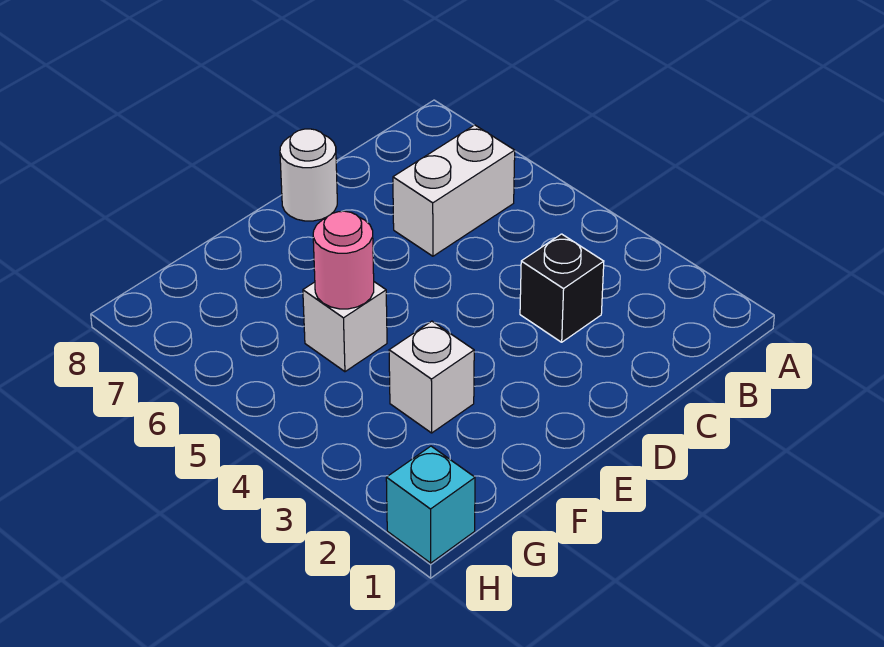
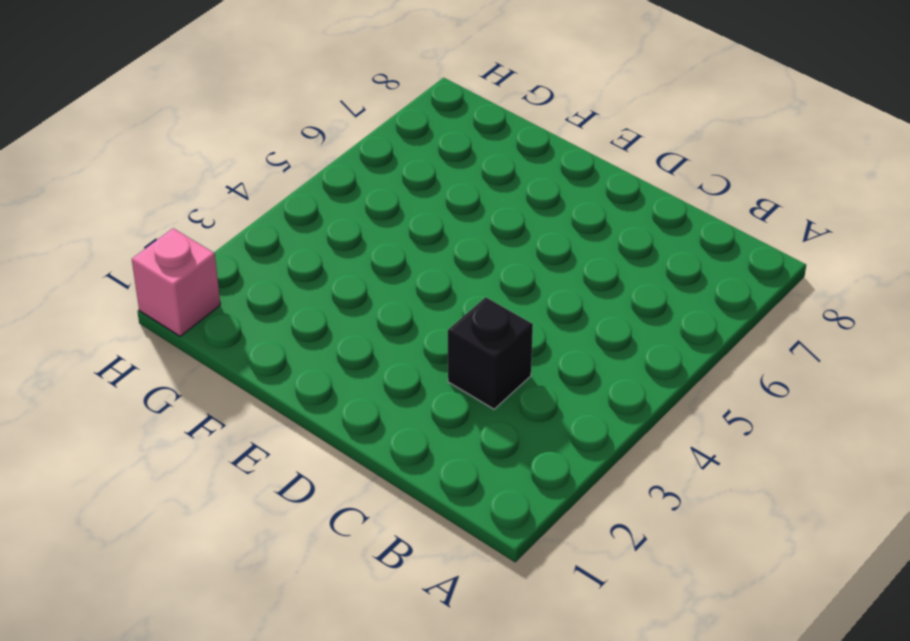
pink 1x1 brick [132,228,220,336] -> cyan 1x1 brick [386,446,475,563]
none -> white 1x2 brick [393,125,515,256]
none -> white 1x1 round brick [280,129,337,221]

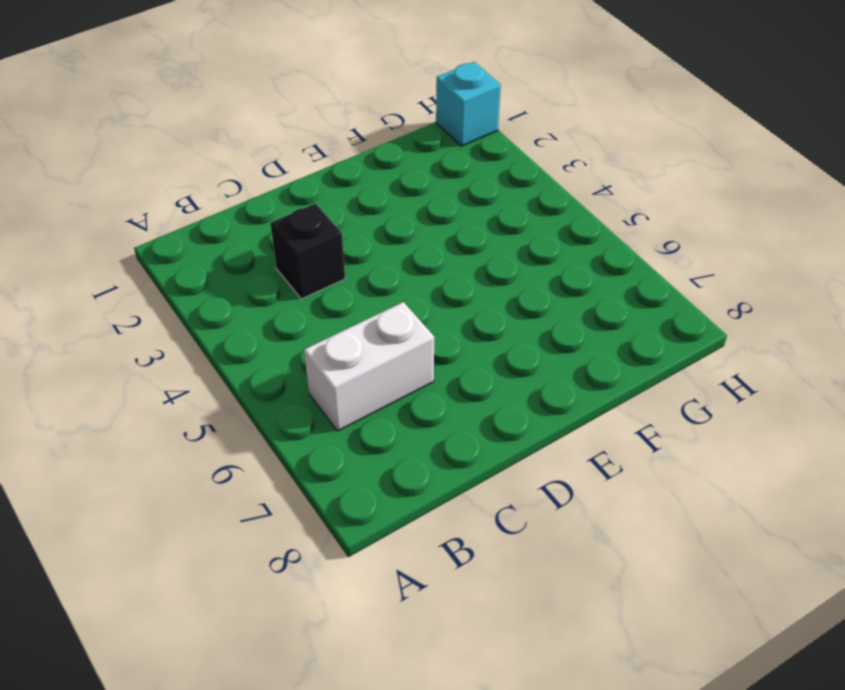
none -> white 1x1 round brick [280,129,337,221]
none -> white 1x1 brick [389,321,474,433]

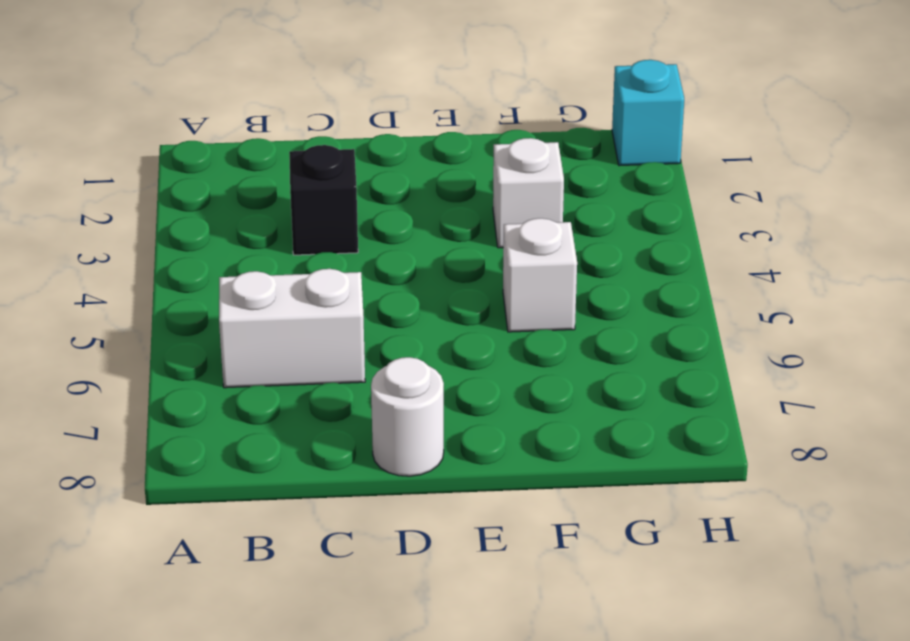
none -> pink 1x1 round brick [313,211,374,309]

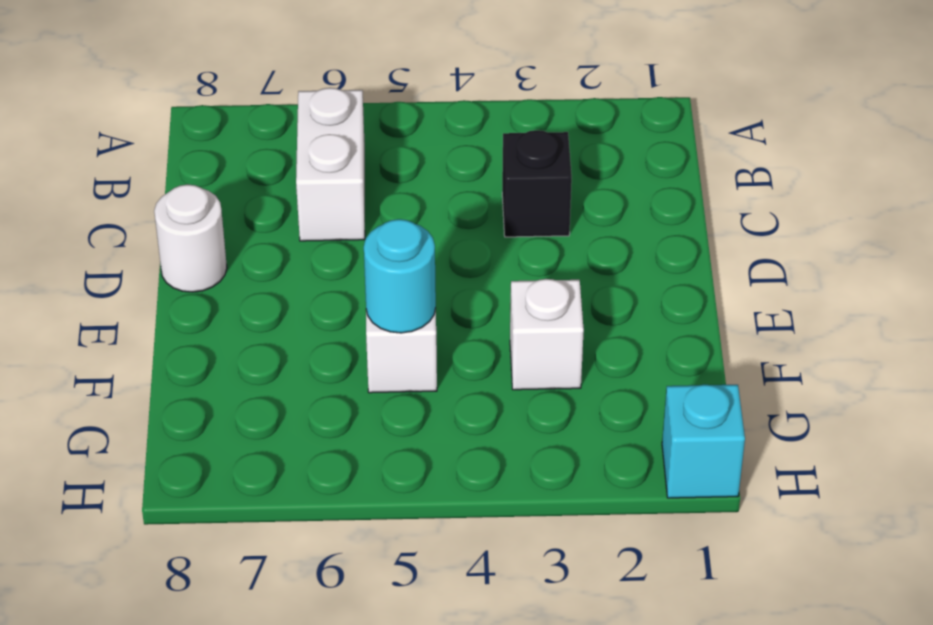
cyan 1x1 round brick [364,219,436,333] -> pink 1x1 round brick [313,211,374,309]

